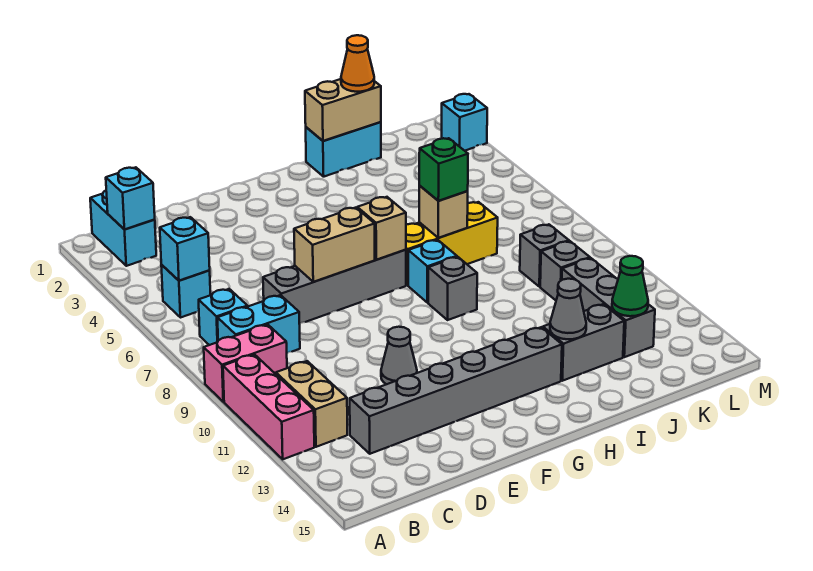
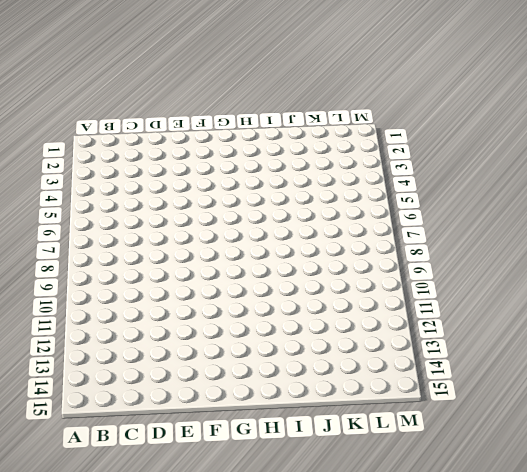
none -> pink 1x2 brick [204,324,287,402]
none -> pink 1x3 brick [223,354,314,459]
none -> cyan 1x2 brick [90,191,156,266]

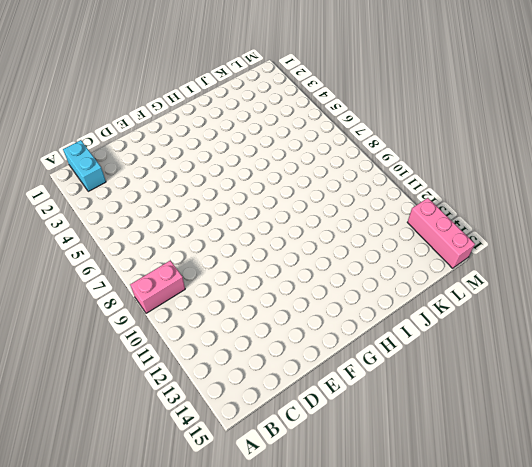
pink 1x3 brick [407,198,475,268] -> pink 1x3 brick moved to [223,354,314,459]
none -> cyan 1x1 brick [161,265,210,318]
none -> cyan 1x1 brick [199,289,248,345]
none -> cyan 1x2 brick [217,295,300,353]

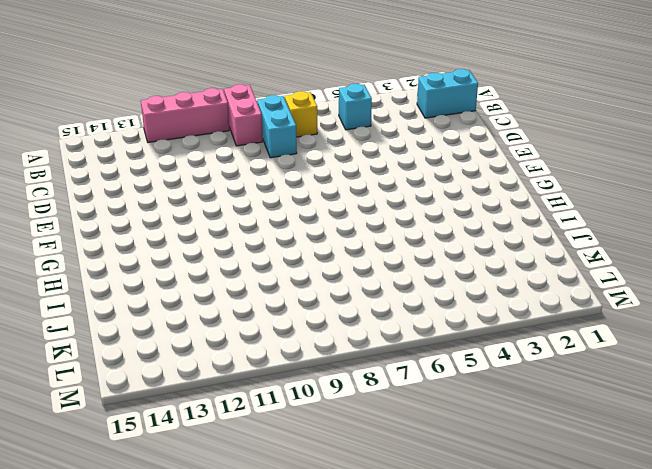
yellow 1x1 brick [285,91,317,137] -> cyan 1x1 brick [199,289,248,345]
none -> tan 1x2 brick [276,361,347,447]
none -> grey 1x6 brick [350,327,562,454]
none -> grey 1x4 brick [263,250,406,324]

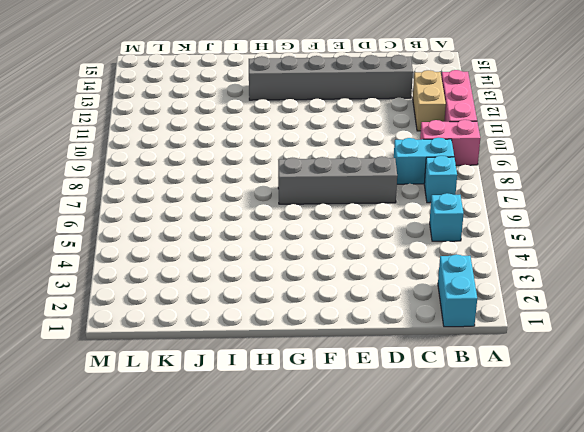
none -> grey 1x1 cone [381,327,417,384]
none -> yellow 1x3 brick [406,202,498,285]
none -> cyan 1x1 brick [408,240,457,303]

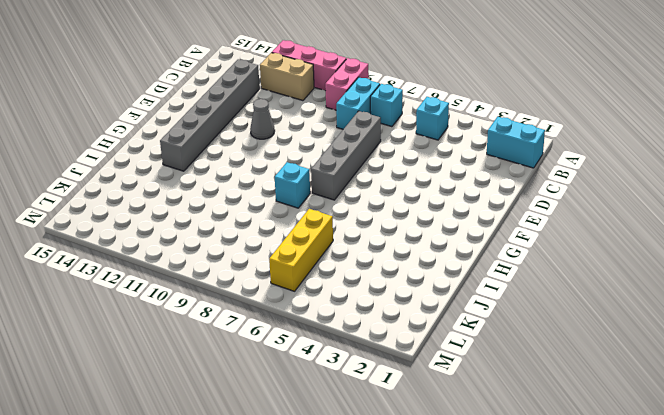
yellow 1x3 brick [269,209,333,291] -> yellow 1x3 brick moved to [406,202,498,285]
none -> grey 1x1 brick [428,257,477,320]
none -> cyan 1x2 brick [306,122,381,177]
none -> grey 1x2 brick [543,304,624,381]

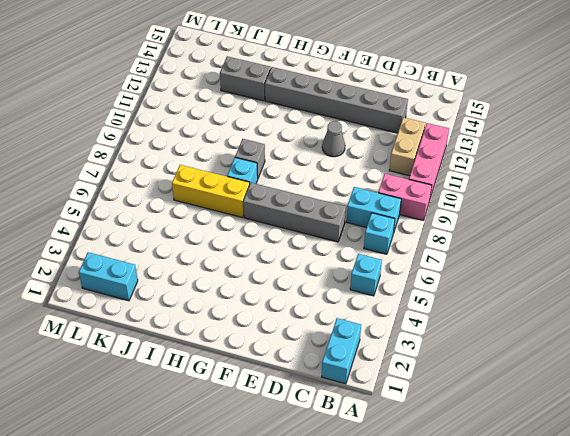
cyan 1x2 brick [79,252,138,301] -> cyan 1x2 brick moved to [306,122,381,177]
none -> grey 1x1 brick [520,224,569,287]
none -> grey 1x1 brick [540,241,590,300]
none -> grey 1x3 brick [562,258,655,357]

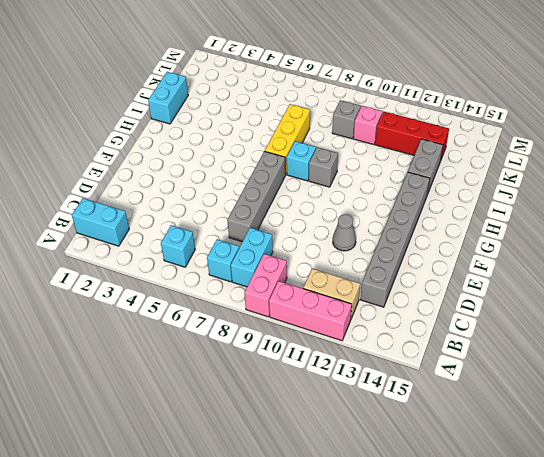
pink 1x1 brick [354,106,382,145] -> grey 1x1 brick [540,241,590,300]
red 1x3 brick [375,112,449,161] -> grey 1x3 brick [562,258,655,357]
none -> cyan 1x1 brick [442,94,487,151]
none -> cyan 1x1 brick [106,167,155,230]
none -> cyan 1x1 brick [160,217,210,281]

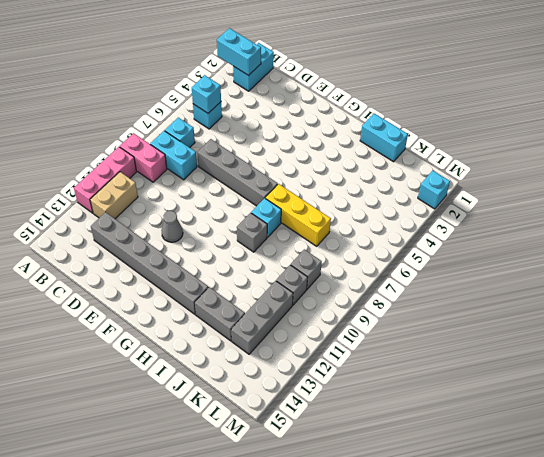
cyan 1x2 brick [217,28,261,75] -> cyan 1x1 brick [106,167,155,230]
none -> tan 1x2 brick [294,208,375,282]
none -> tan 1x1 brick [357,197,406,260]
none -> tan 1x2 brick [305,79,381,141]

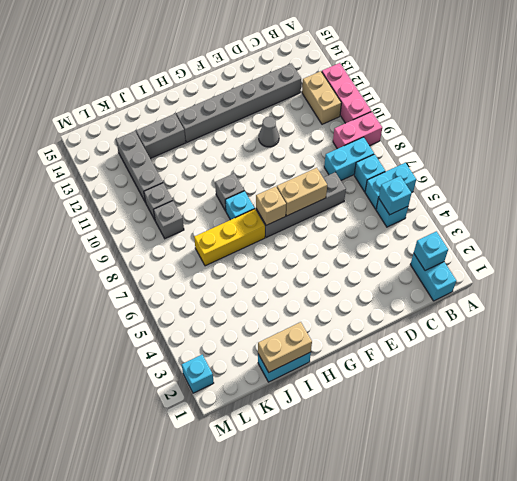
cyan 1x2 brick [365,163,416,209] -> none
none -> tan 1x1 brick [419,186,468,238]
none -> grey 1x1 cone [550,279,586,339]
none -> green 1x1 cone [612,256,648,316]

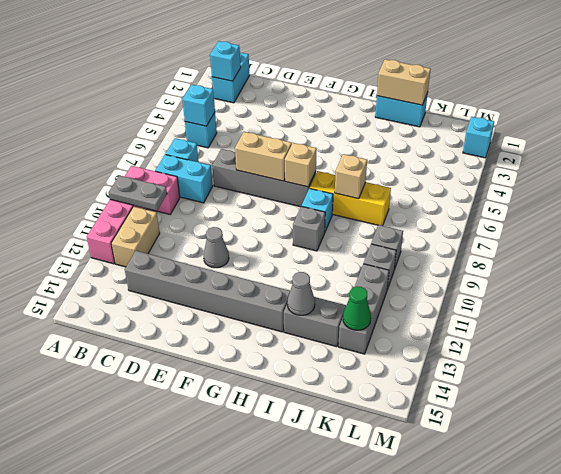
grey 1x2 plate [109,175,167,211] -> none
none -> green 1x1 brick [419,138,468,201]
none -> orange 1x1 cone [341,35,374,92]

